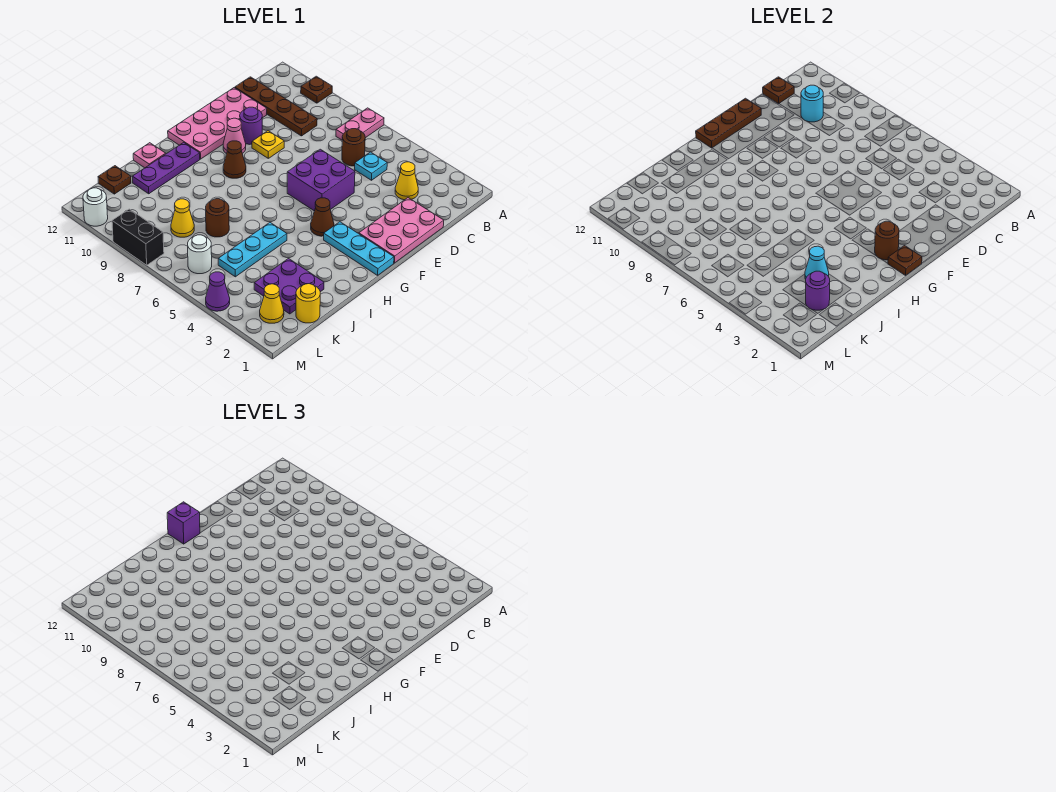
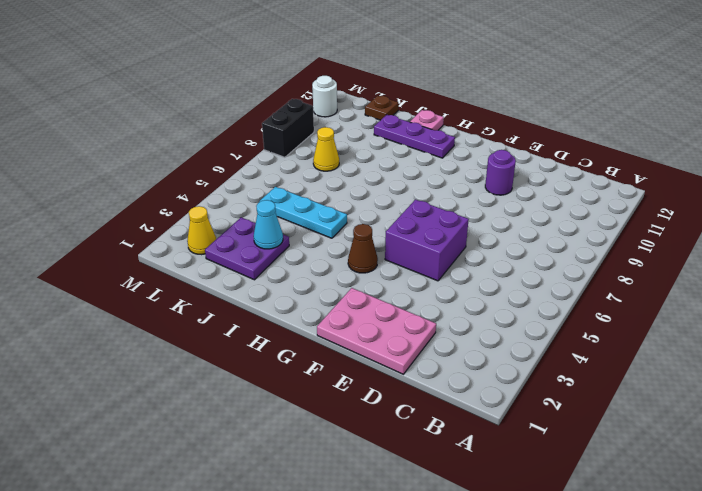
none -> pink 1x2 plate [336,108,384,140]
none -> brown 1x1 plate [301,76,332,103]
none -> yellow 1x1 cone [395,162,418,200]
none -> cyan 1x1 plate [355,152,387,180]

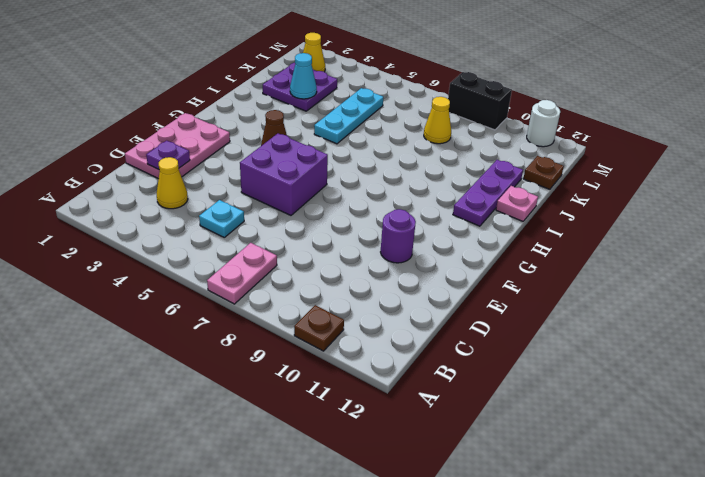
purple 1x1 plate [146,140,190,169] -> none
none -> brown 1x1 round brick [342,129,365,166]
none -> brown 1x4 plate [235,77,317,136]
none -> pink 2x4 plate [168,88,267,159]
none -> yellow 1x1 plate [252,131,284,158]

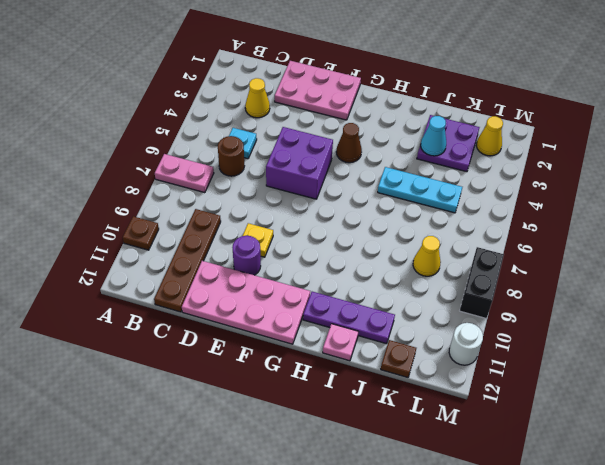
none -> pink 1x1 cone [223,118,246,154]
none -> cyan 1x3 plate [324,222,394,275]
none -> brown 1x1 cone [223,141,246,178]
none -> brown 1x1 round brick [206,199,229,237]

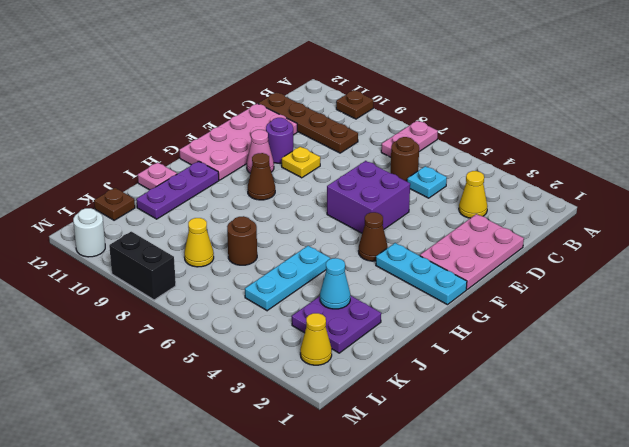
none -> yellow 1x1 round brick [296,284,320,323]
none -> white 1x1 round brick [188,235,212,274]
none -> purple 1x1 cone [206,272,230,311]
none -> cyan 1x1 round brick [801,85,823,122]

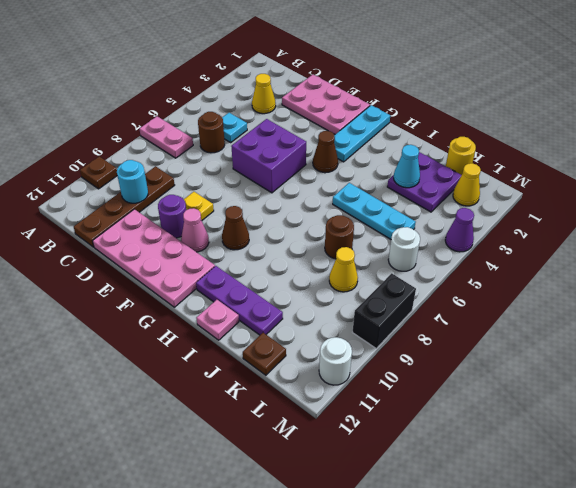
none -> brown 1x1 plate [763,77,794,104]
none -> brown 1x3 plate [696,98,761,148]
none -> brown 1x1 plate [888,246,922,275]
none -> brown 1x1 round brick [875,221,899,260]

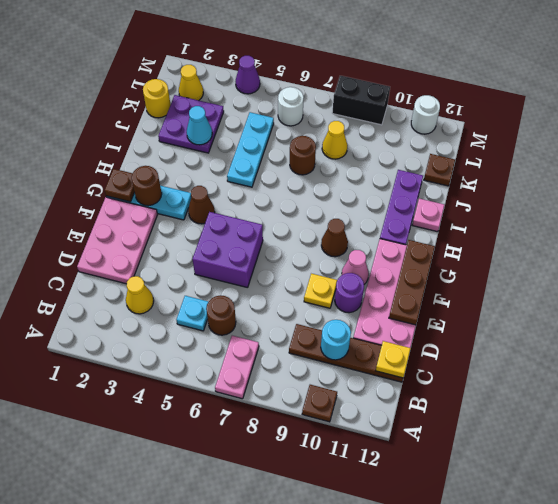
yellow 1x1 plate [376,341,411,378] -> brown 1x1 plate [763,77,794,104]
none -> purple 1x1 round brick [806,271,830,310]
none -> purple 1x1 brick [167,502,200,544]

